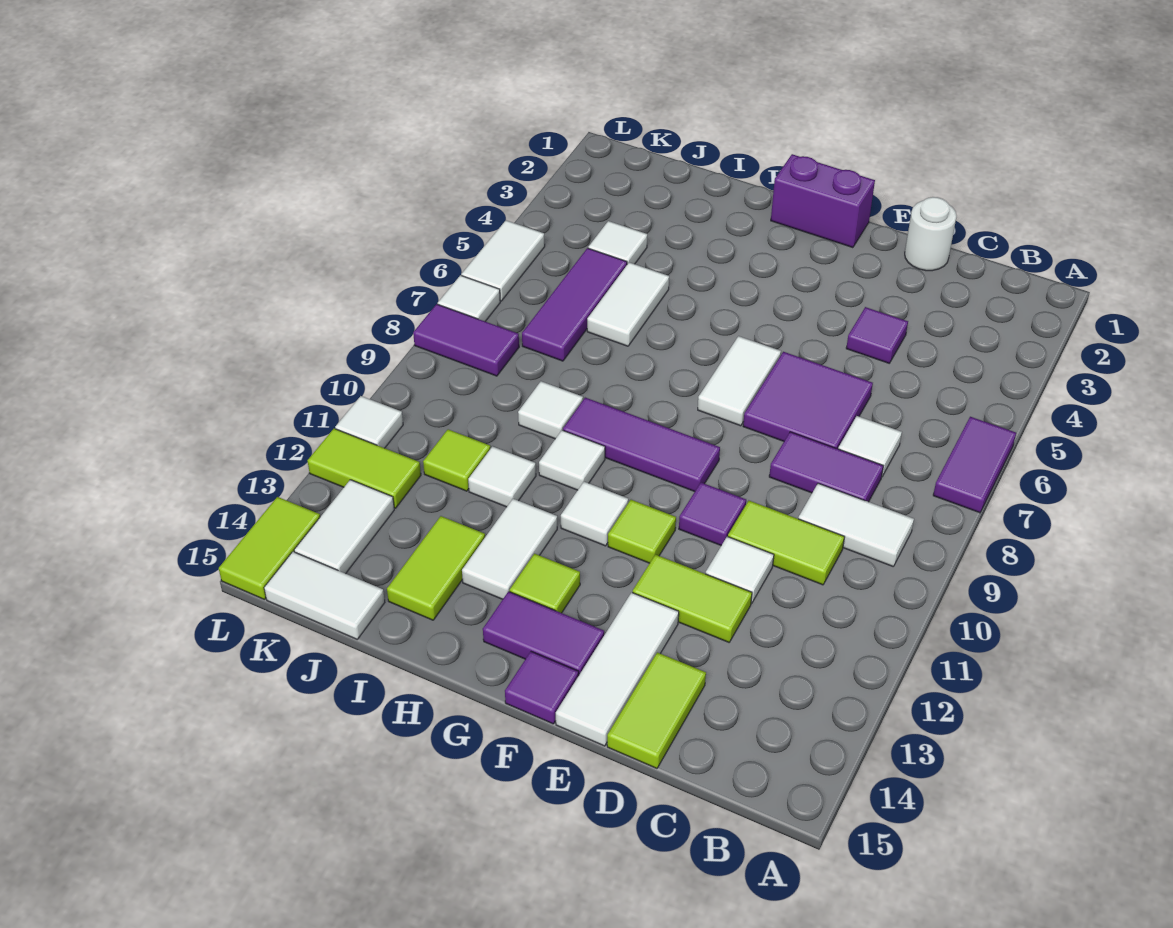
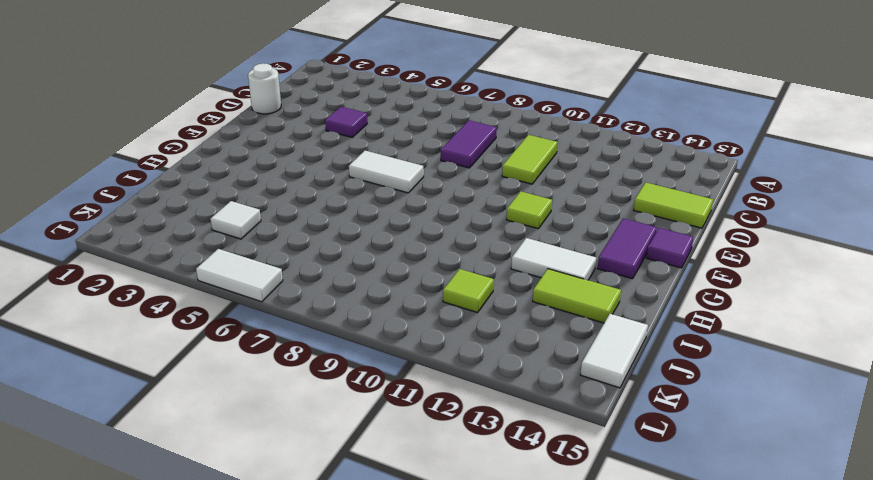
none -> purple 1x2 tile [933,417,1016,513]
none -> white 1x2 tile [798,483,914,566]
none -> white 1x1 tile [838,416,902,476]
none -> purple 2x2 tile [743,352,873,449]

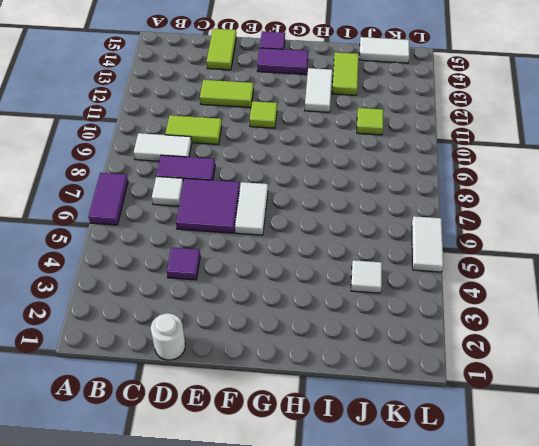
none -> white 1x1 tile [705,537,774,604]
none -> purple 1x1 tile [679,483,746,545]
none -> white 1x3 tile [556,593,679,746]
none -> purple 1x2 brick [771,154,875,248]

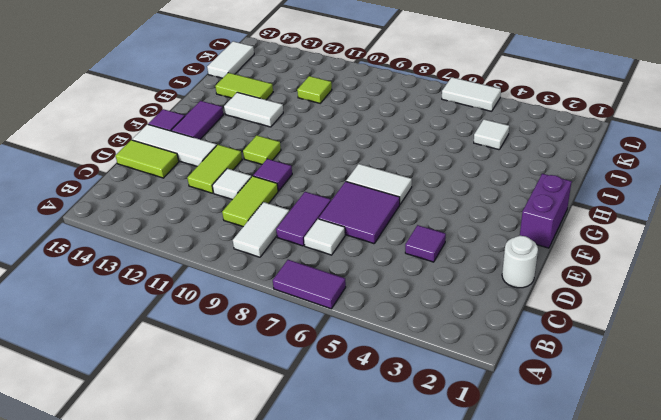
none -> purple 1x3 tile [563,398,720,492]
none -> white 1x1 tile [561,482,628,546]
none -> lime 1x1 tile [510,554,580,613]
none -> white 1x1 tile [539,430,605,490]

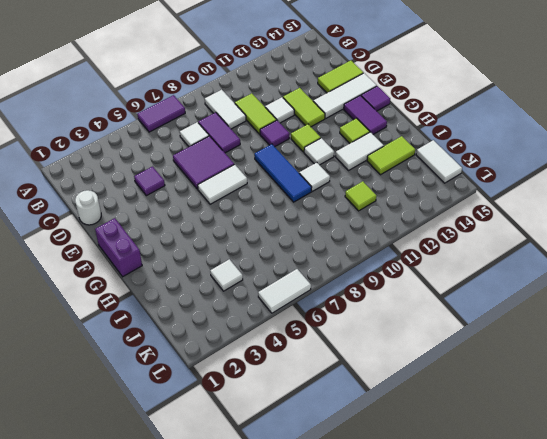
blue 1x3 tile [254,144,312,202] -> purple 1x3 tile [563,398,720,492]
none -> white 1x2 tile [587,262,669,346]
none -> white 1x1 tile [518,381,583,439]
none -> white 1x1 tile [468,446,536,507]
none -> purple 1x3 tile [522,248,627,361]

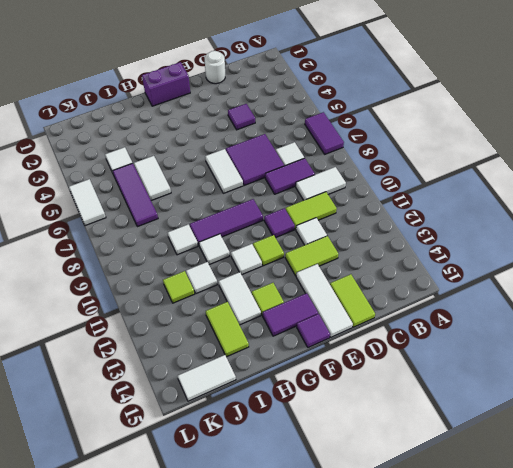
none -> purple 1x2 tile [413,304,519,376]
none -> lime 1x2 tile [307,429,421,508]
none -> white 1x2 tile [294,480,394,574]
none -> white 1x1 tile [438,275,500,321]

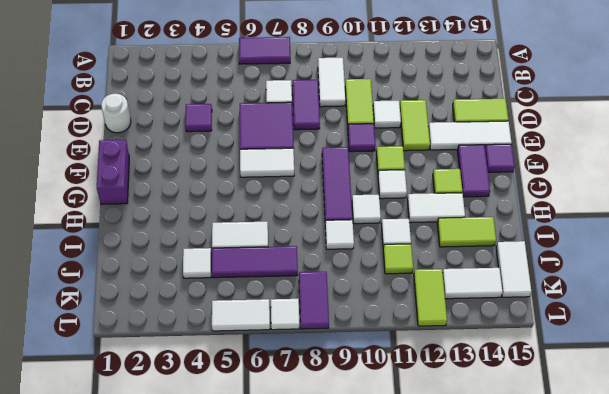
none -> white 1x1 tile [335,396,403,448]
none -> lime 1x2 tile [219,497,320,599]

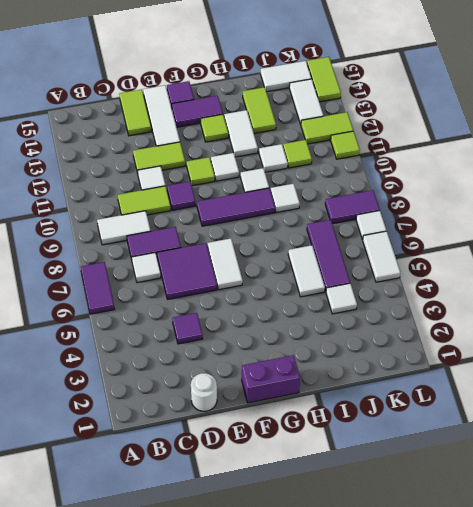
lime 1x1 tile [331,131,360,159] -> white 1x1 tile [335,396,403,448]

